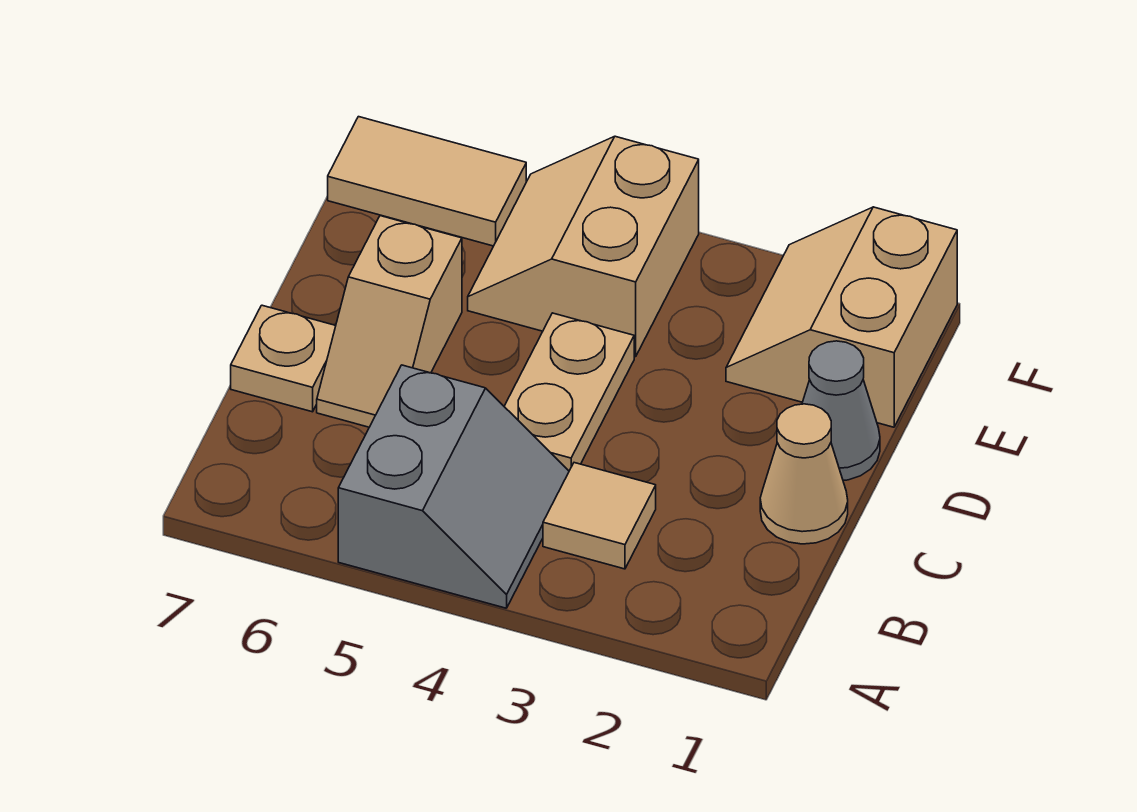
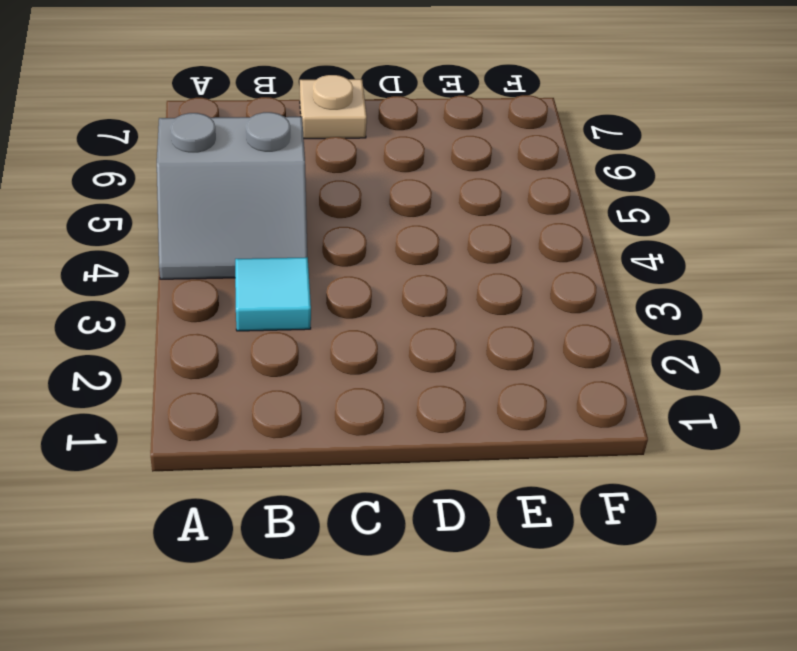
cyan 1x1 tile [235,257,311,331] -> tan 1x1 tile [543,463,656,569]
none -> tan 1x1 cone [760,404,848,544]
none -> tan 1x2 plate [504,313,634,471]

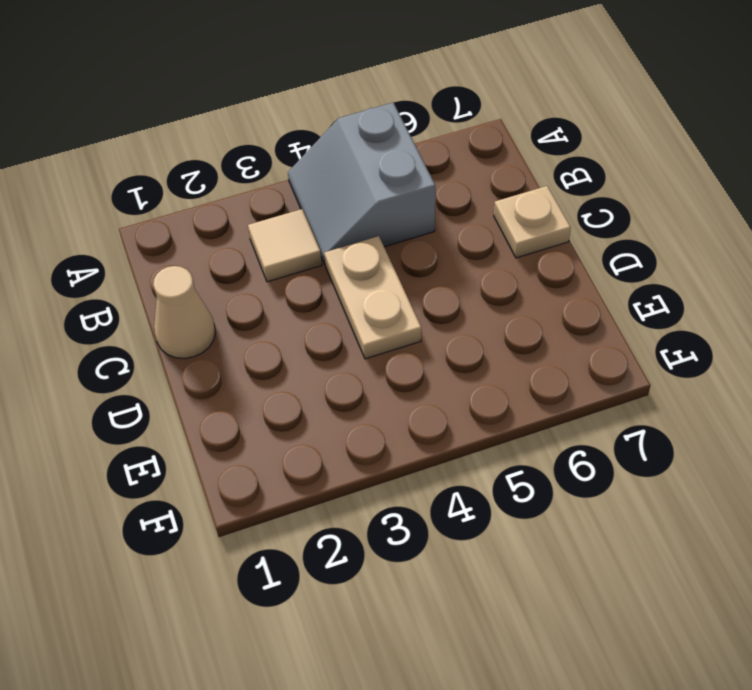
none -> tan 1x2 slope [317,216,462,427]
none -> grey 1x1 cone [802,341,880,480]

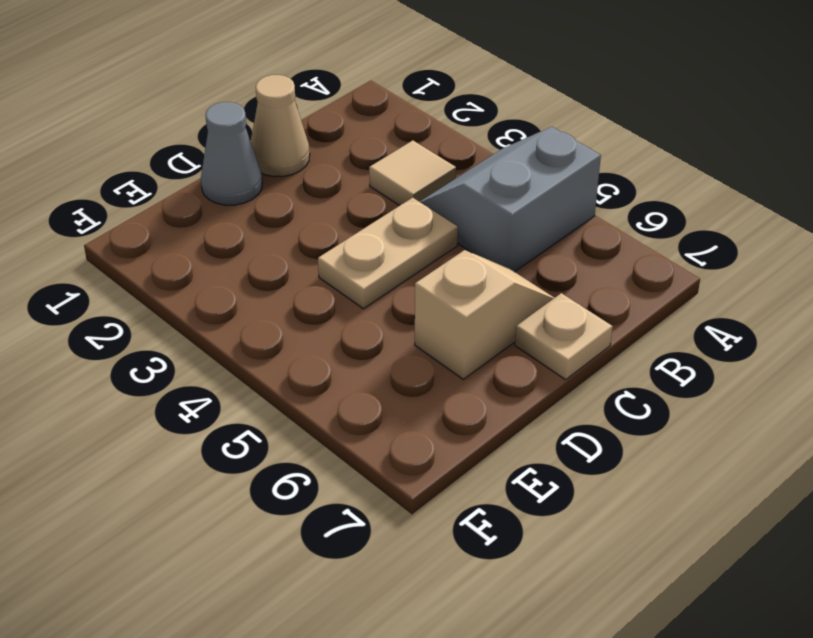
none -> tan 2x2 slope [726,207,957,427]
none -> tan 2x2 slope [468,136,699,357]

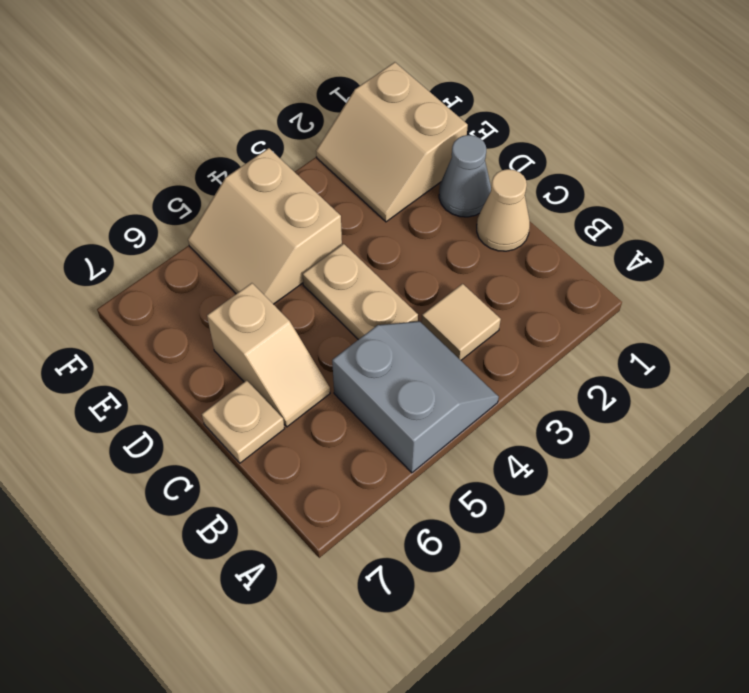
none -> tan 1x2 tile [328,117,526,246]

